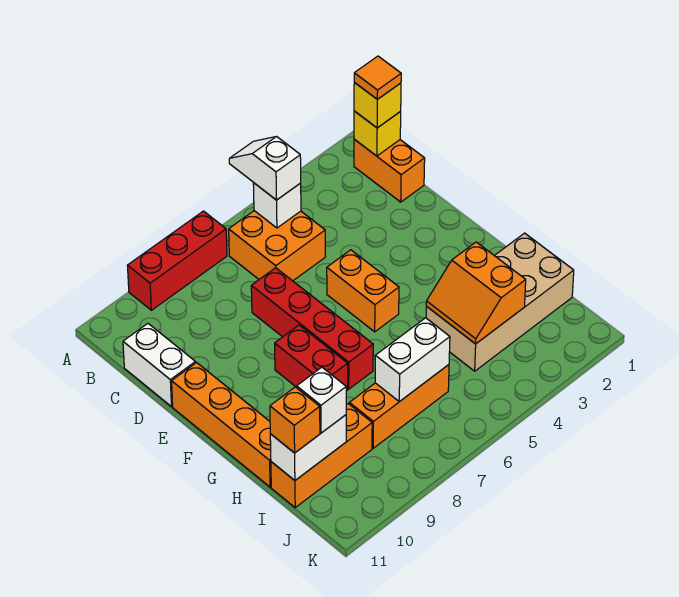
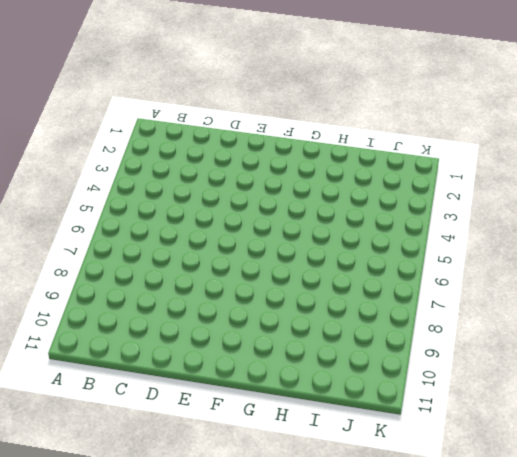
none -> red 1x3 brick [127,211,227,310]
none -> orange 1x2 brick [354,139,425,202]
none -> orange 2x2 brick [229,211,325,281]

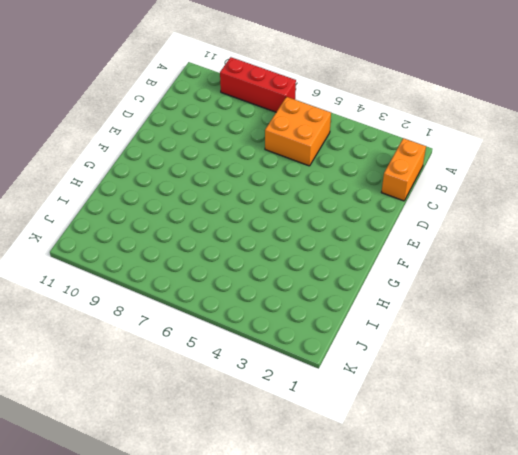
none -> white 1x2 brick [123,324,195,407]
none -> red 1x4 brick [251,268,373,389]
none -> orange 1x2 brick [327,250,399,332]

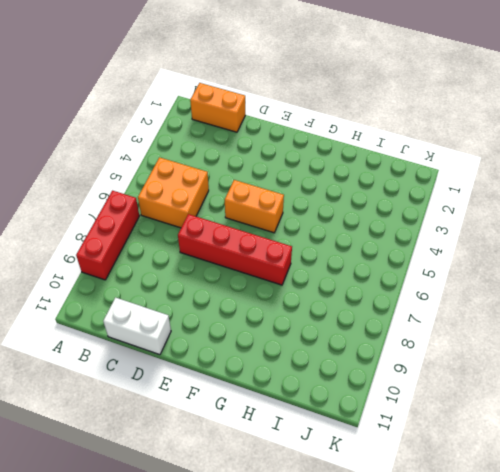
none -> orange 1x4 brick [172,363,271,487]
none -> red 1x2 brick [275,325,348,391]
none -> tan 2x4 brick [426,233,574,371]

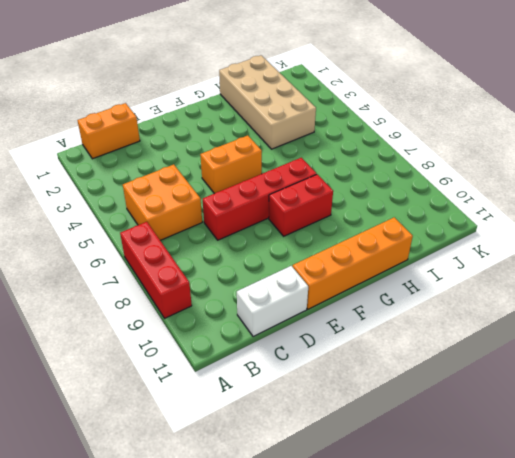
none -> orange 1x3 brick [349,365,449,448]
none -> orange 1x3 brick [271,404,372,507]
none -> yellow 1x1 brick [354,111,401,156]

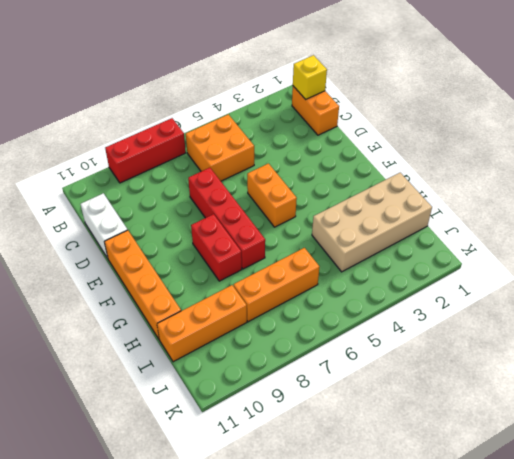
none -> white 1x1 brick [253,183,301,228]
none -> orange 2x2 slope [426,242,526,344]
none -> white 1x2 brick [375,318,450,402]

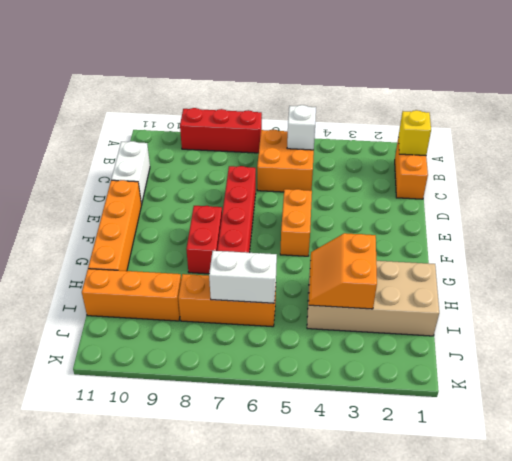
none -> white 1x2 brick [270,415,346,480]
none -> white 1x2 slope [229,137,301,200]
none -> yellow 1x1 brick [354,83,401,128]

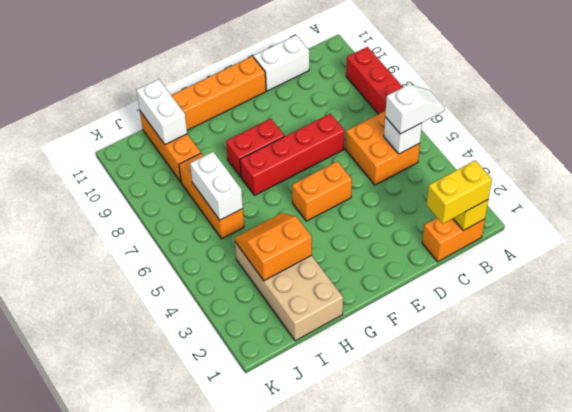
yellow 1x2 brick [427,160,492,224] -> yellow 1x1 brick [354,83,401,128]
none -> white 1x1 brick [297,367,346,433]
none -> orange 1x1 brick [270,387,320,453]
none -> orange 1x1 tile [354,56,401,99]

